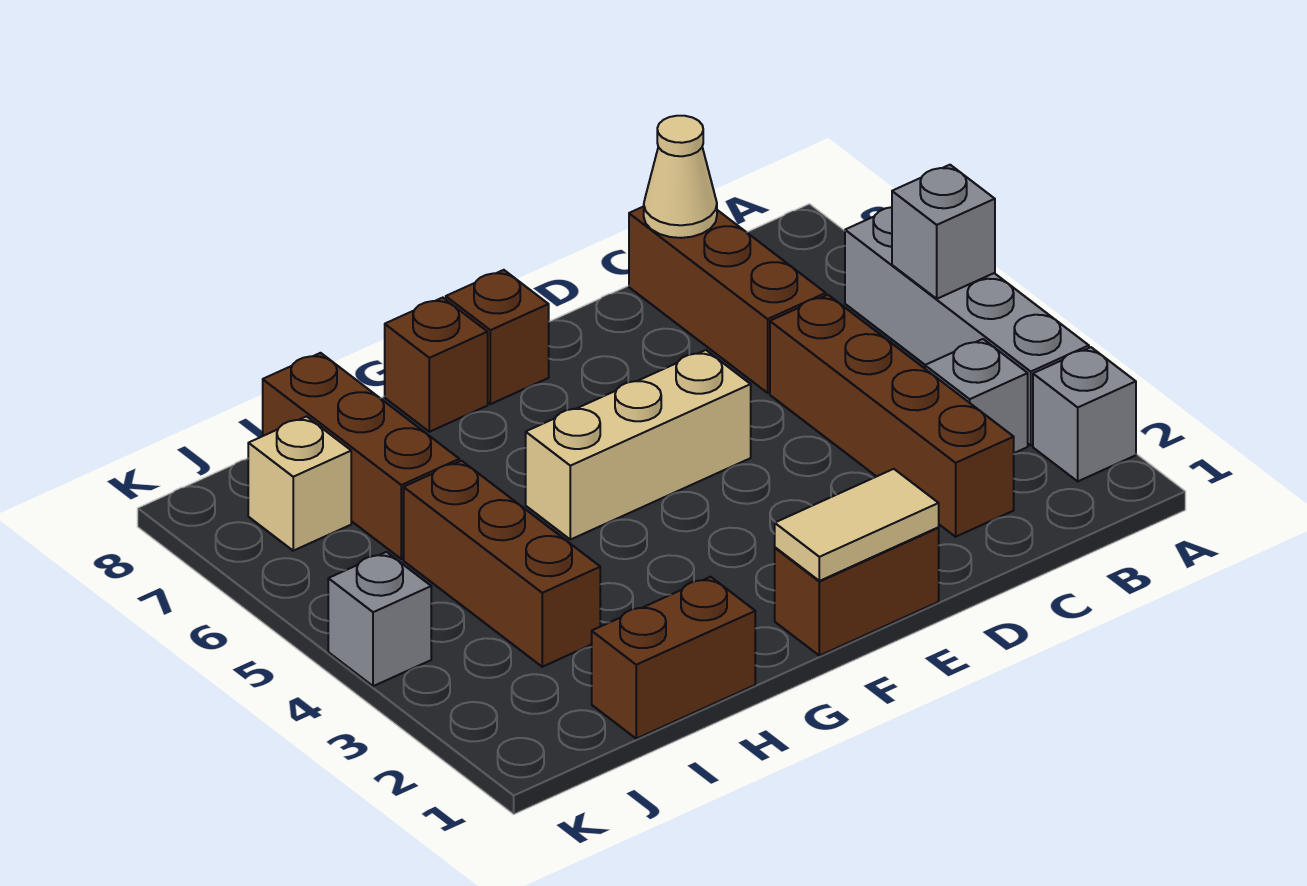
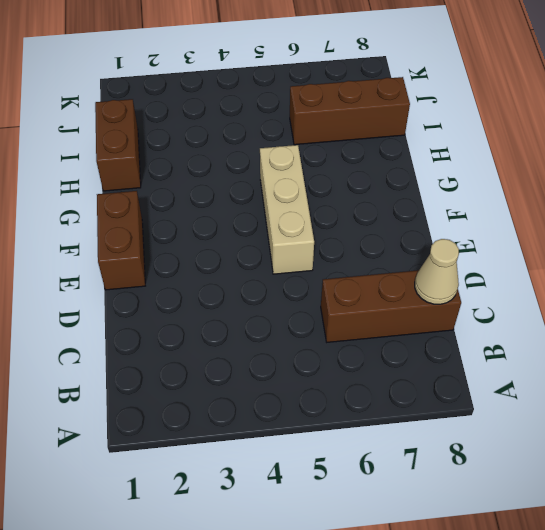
none -> grey 1x1 brick [1033,347,1136,481]
none -> grey 1x4 brick [845,207,1089,445]
none -> grey 1x1 brick [925,339,1028,453]

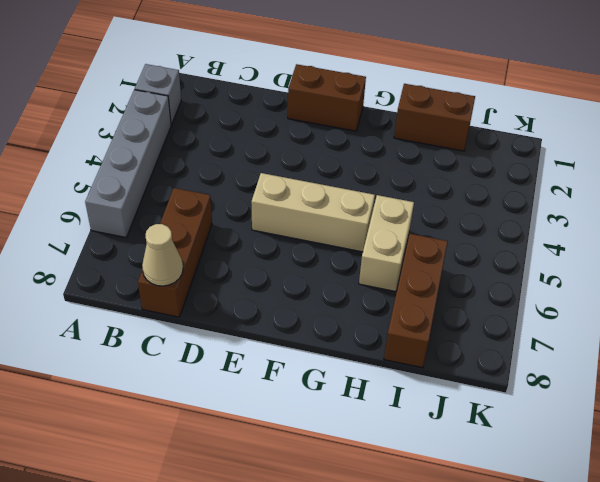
tan 1x2 brick [359,195,414,292] -> none
none -> grey 1x1 brick [925,339,1028,453]
none -> brown 1x4 brick [770,295,1014,537]
none -> brown 1x1 brick [446,270,549,404]

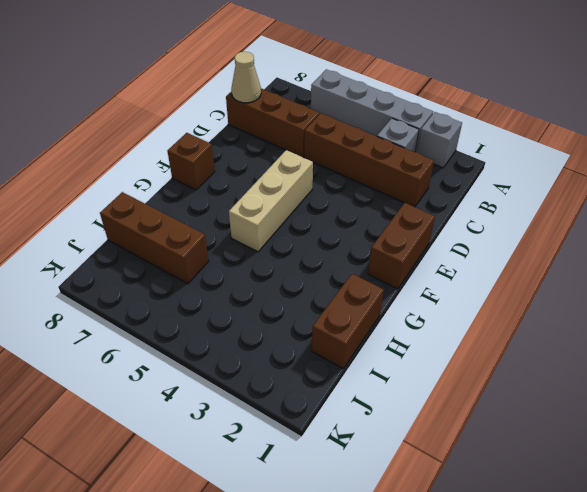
none -> brown 1x1 brick [385,298,488,432]
none -> brown 1x3 brick [404,461,600,667]
none -> tan 1x1 brick [248,417,351,551]

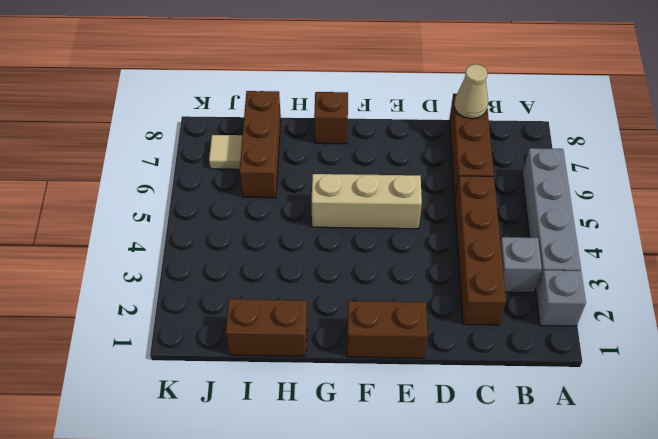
tan 1x1 tile [209,135,243,169] -> tan 1x1 brick [248,417,351,551]
none -> brown 1x1 brick [446,270,549,404]
none -> brown 1x3 brick [404,461,600,667]
none -> grey 1x1 brick [328,552,431,686]

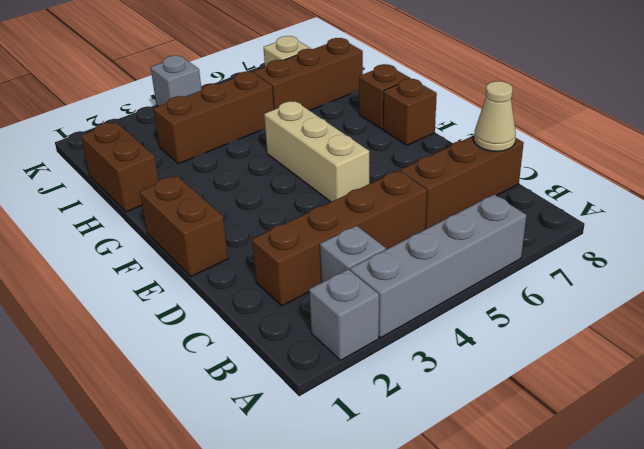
none -> grey 1x1 brick [892,165,995,299]
none -> tan 1x2 tile [775,469,939,581]

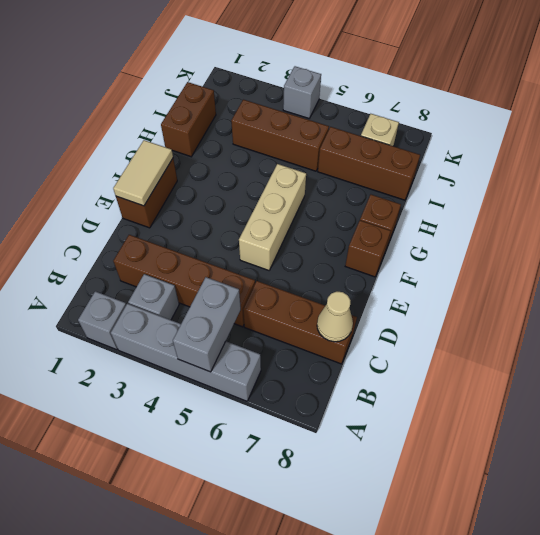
grey 1x2 brick [173,277,241,372] -> grey 1x1 brick [892,165,995,299]

